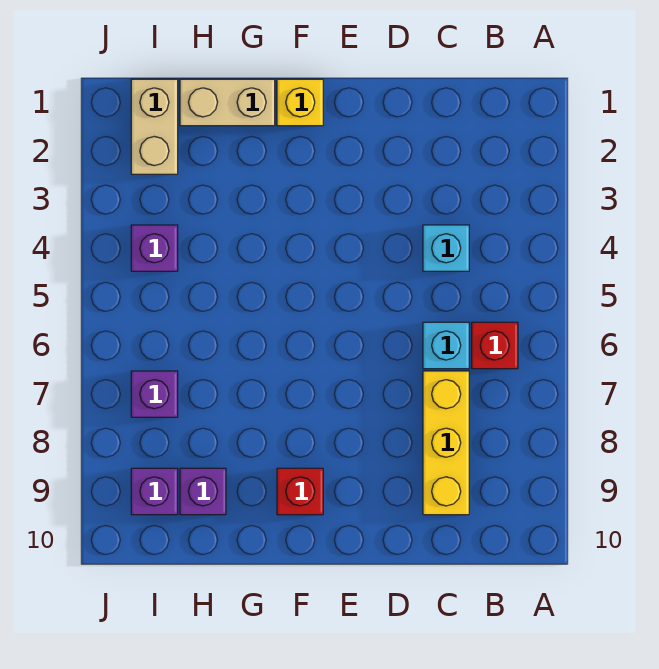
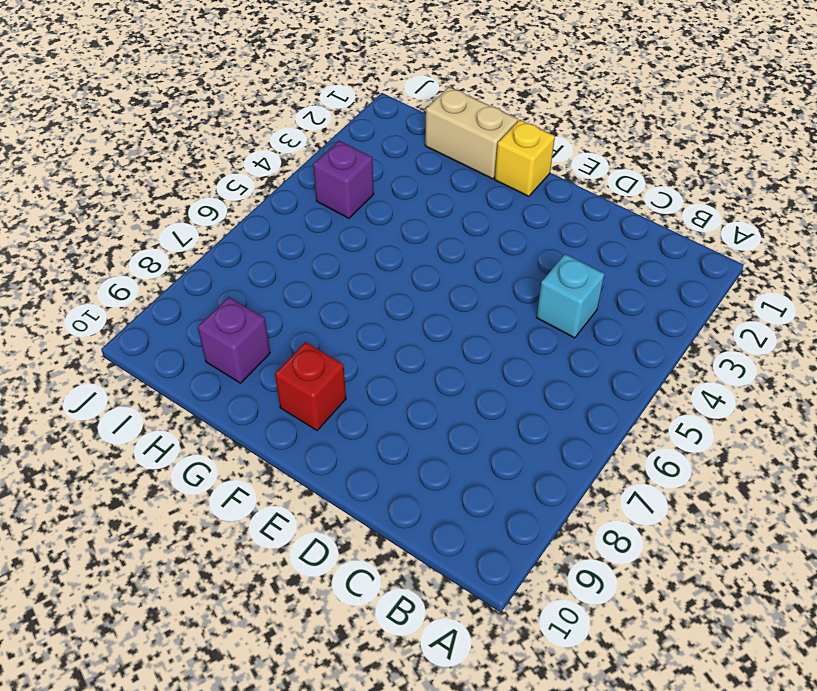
none -> red 1x1 brick [472,322,518,369]
none -> cyan 1x1 brick [423,322,469,369]
none -> yellow 1x3 brick [423,371,469,515]

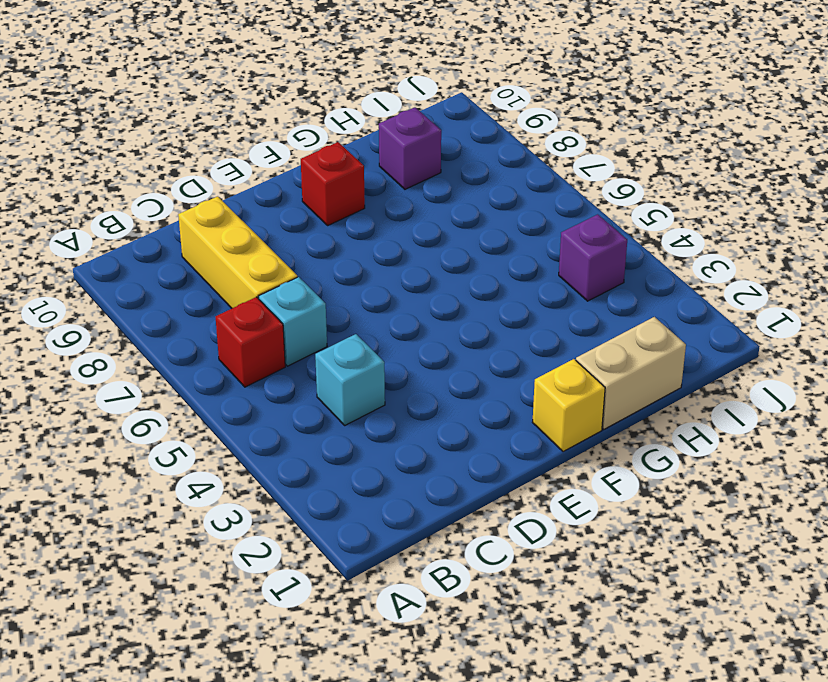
none -> tan 1x2 brick [131,79,178,174]
none -> purple 1x1 brick [131,371,178,417]
none -> purple 1x1 brick [131,468,178,515]

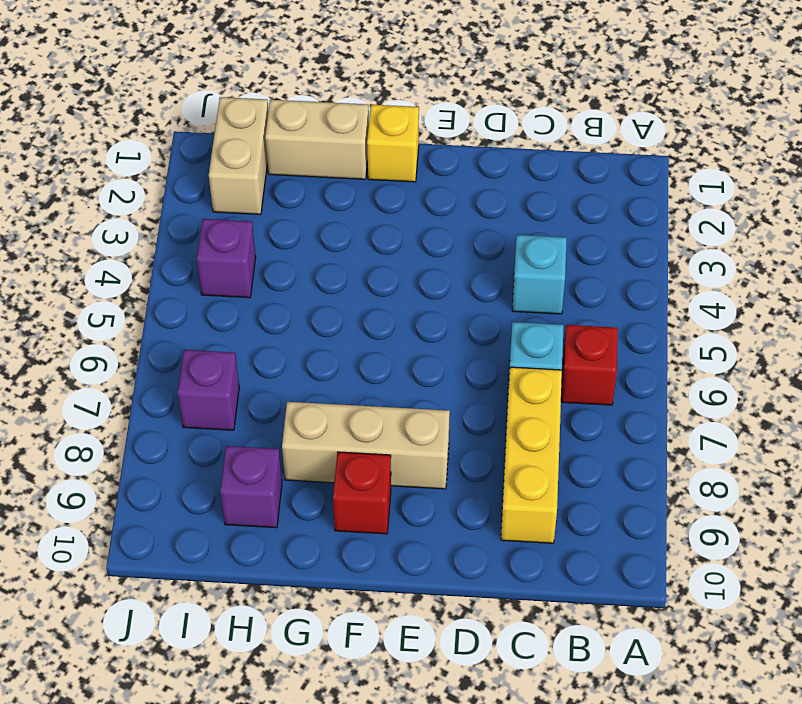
tan 1x3 brick [282,402,450,489] -> none
none -> purple 1x1 brick [131,468,178,515]

